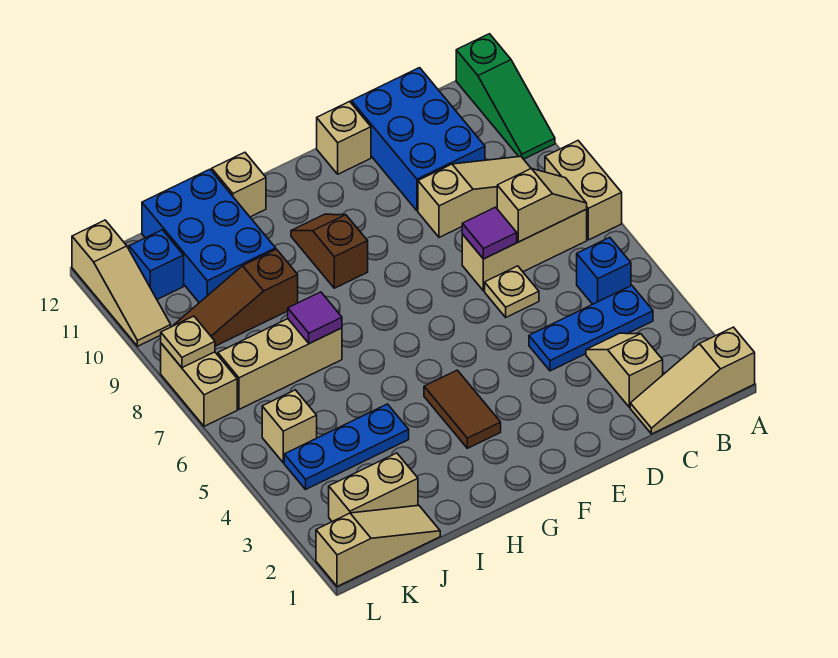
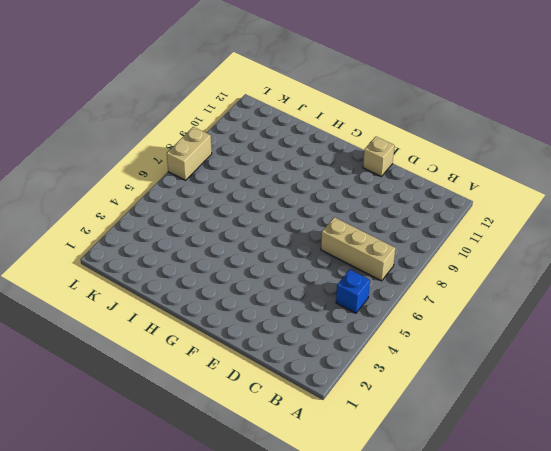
none -> tan 1x3 slope [630,327,755,434]
none -> tan 1x2 brick [545,141,622,240]
none -> green 1x3 slope [456,34,555,159]

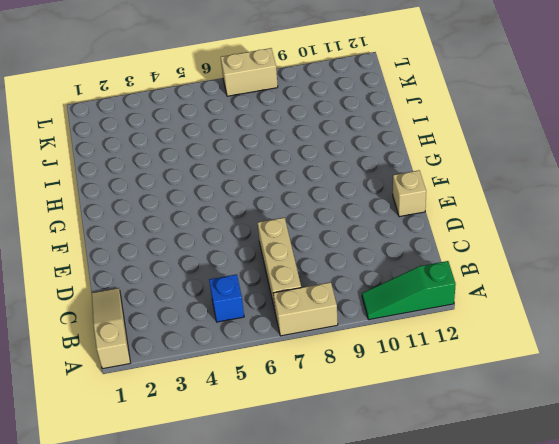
none -> blue 1x3 plate [529,286,653,371]
none -> tan 1x3 slope [418,156,531,238]
none -> tan 1x2 slope [586,333,663,407]

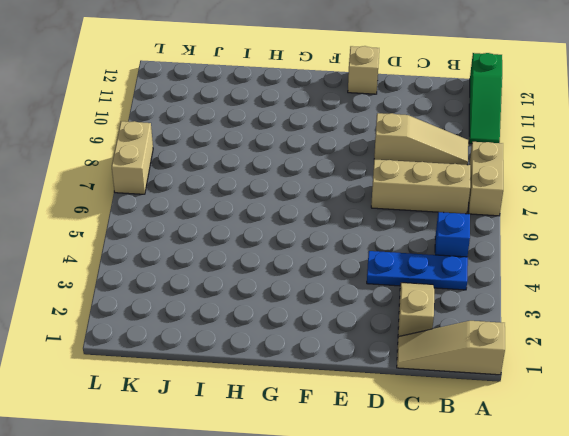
none -> blue 2x3 brick [351,68,485,211]
none -> tan 1x1 plate [485,266,539,317]
none -> brown 1x2 tile [424,370,501,448]

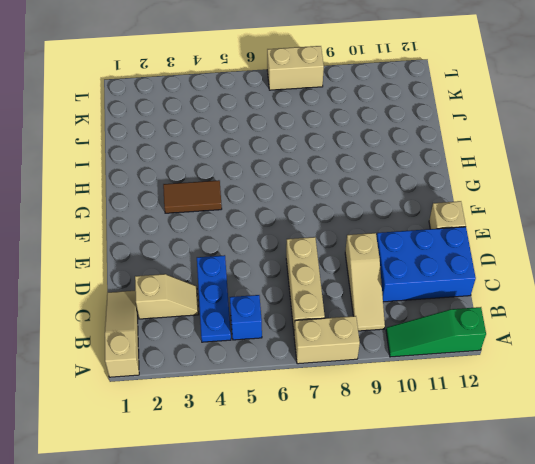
none -> tan 1x1 plate [485,266,539,317]
none -> brown 1x2 slope [291,214,368,288]
none -> tan 1x1 brick [212,152,266,217]

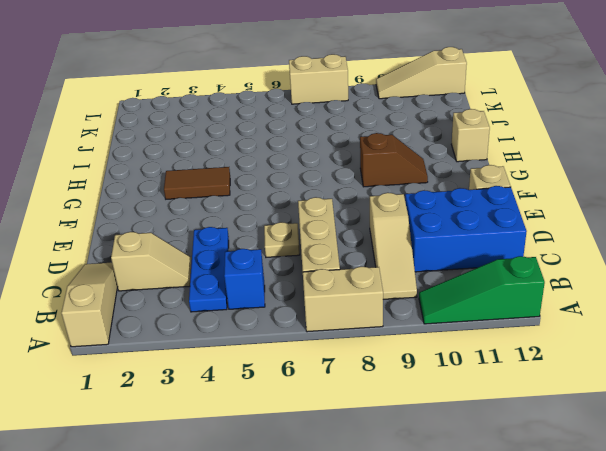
none -> blue 1x3 plate [284,404,409,489]
none -> tan 1x3 brick [218,319,342,409]
none -> brown 1x3 slope [173,249,298,346]

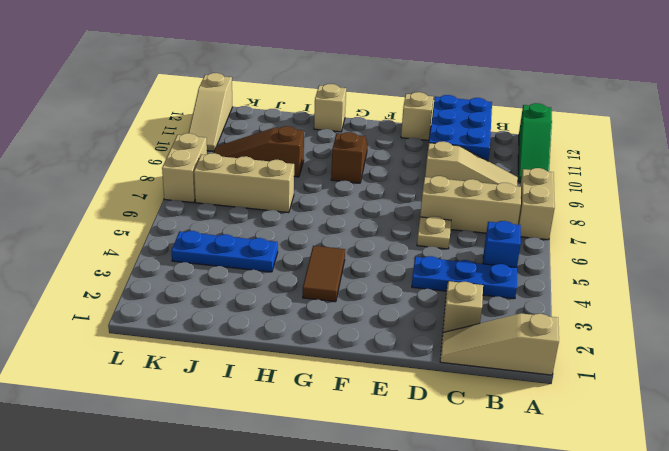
none -> blue 2x3 brick [142,169,276,303]
none -> tan 1x3 slope [316,505,440,587]
none -> tan 1x2 brick [329,453,418,522]

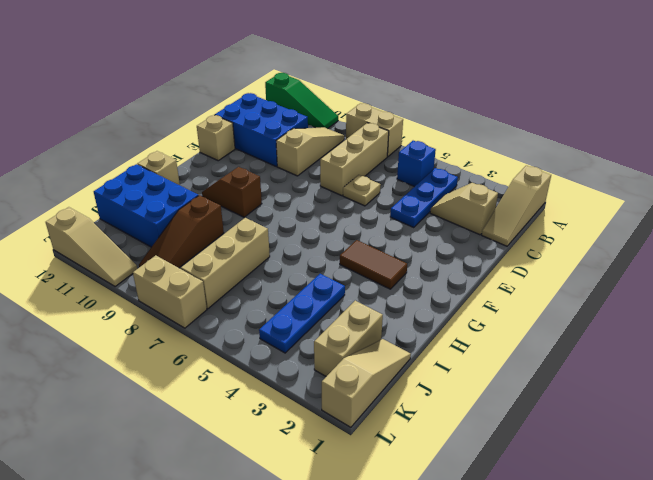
none -> tan 1x1 brick [262,390,317,463]
none -> blue 1x1 brick [129,230,184,299]
none -> tan 1x2 slope [497,169,587,242]

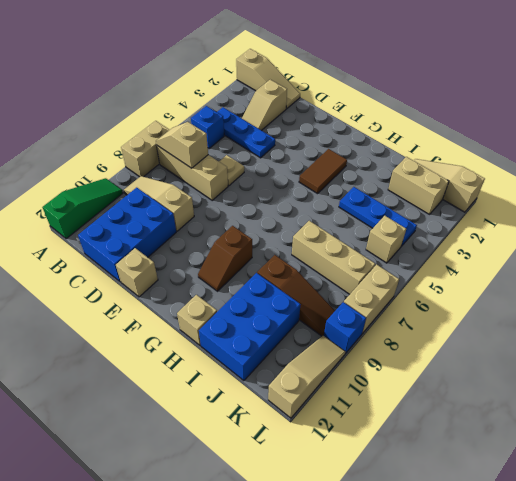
blue 1x1 brick [323,302,366,353] -> blue 1x1 brick moved to [129,230,184,299]
none -> purple 1x1 tile [462,207,517,259]
none -> purple 1x1 tile [288,292,342,344]
none -> tan 1x1 plate [161,316,215,368]

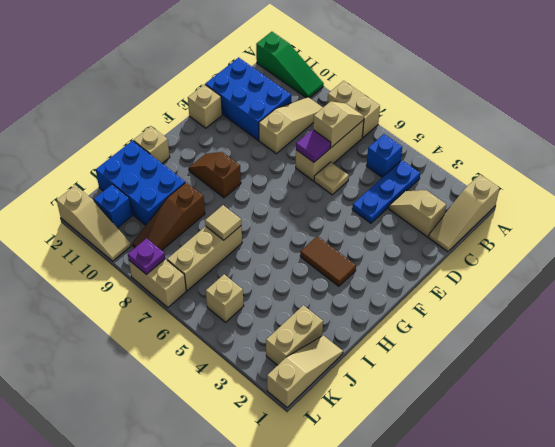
tan 1x1 tile [205,205,241,240] -> purple 1x1 tile [288,292,342,344]
purple 1x1 plate [128,238,165,274] -> tan 1x1 plate [161,316,215,368]
none -> blue 1x3 plate [284,404,409,489]

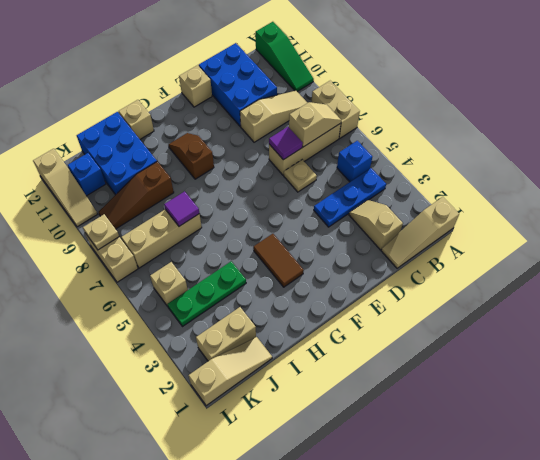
green 1x3 plate [168,261,246,327] -> blue 1x3 plate [284,404,409,489]

